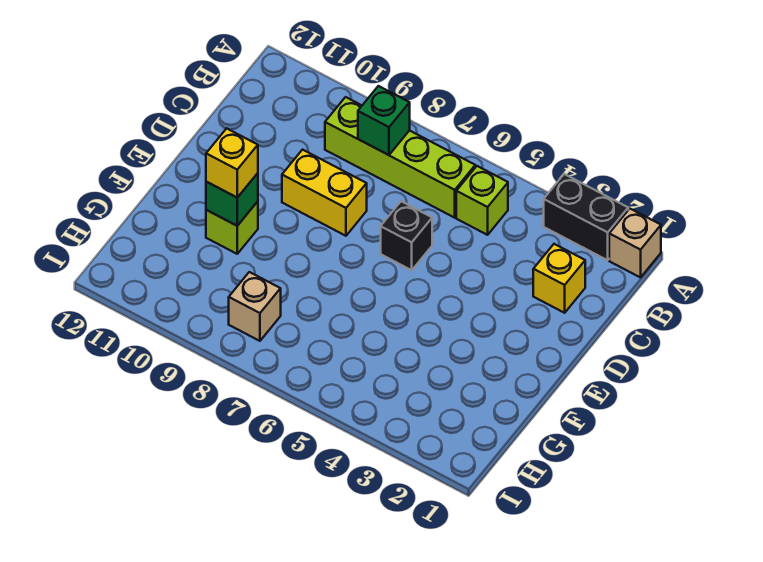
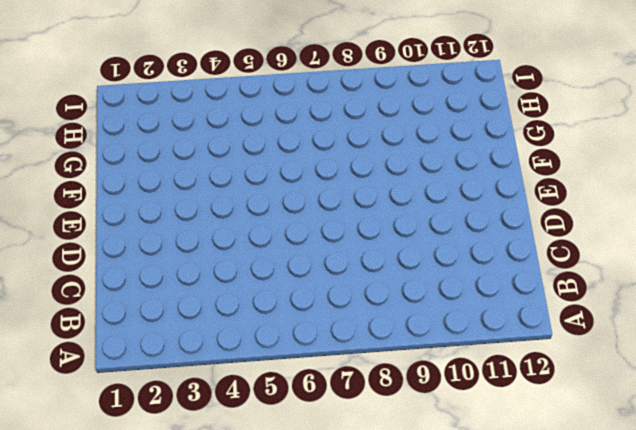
none -> tan 1x1 brick [609,209,661,277]
none -> black 1x2 brick [544,174,628,260]
none -> lime 1x1 brick [456,166,508,235]

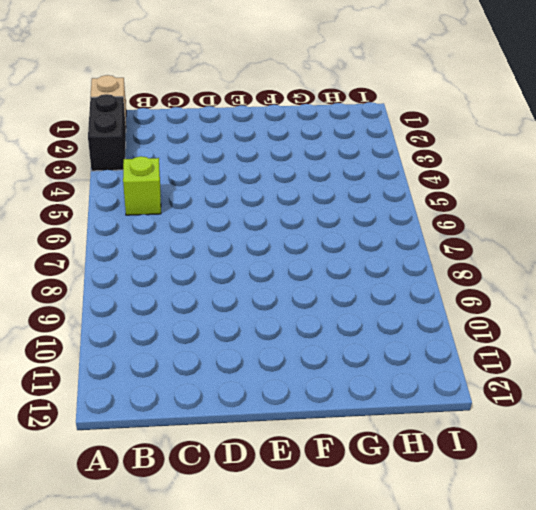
none -> lime 1x4 brick [325,97,475,218]
none -> yellow 1x1 brick [533,244,585,313]
none -> black 1x1 brick [381,201,432,270]

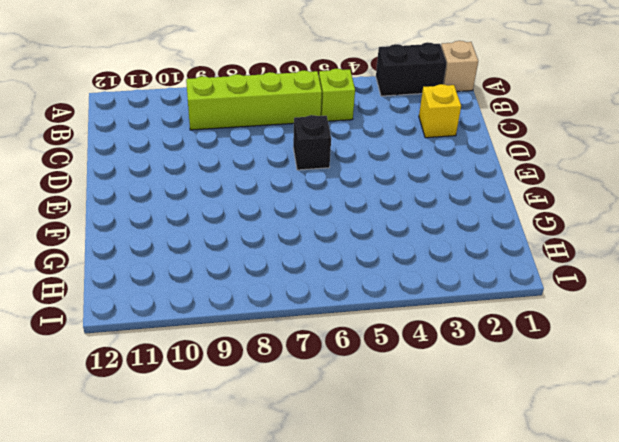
none -> yellow 1x2 brick [282,150,367,236]
none -> lime 1x1 brick [206,201,258,254]
none -> tan 1x1 brick [229,272,281,341]

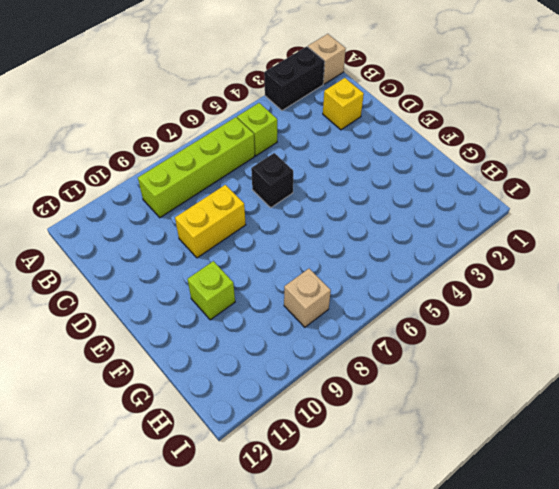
none -> green 1x1 brick [358,86,410,155]
none -> green 1x1 brick [206,173,258,226]
none -> yellow 1x1 brick [206,128,258,197]

